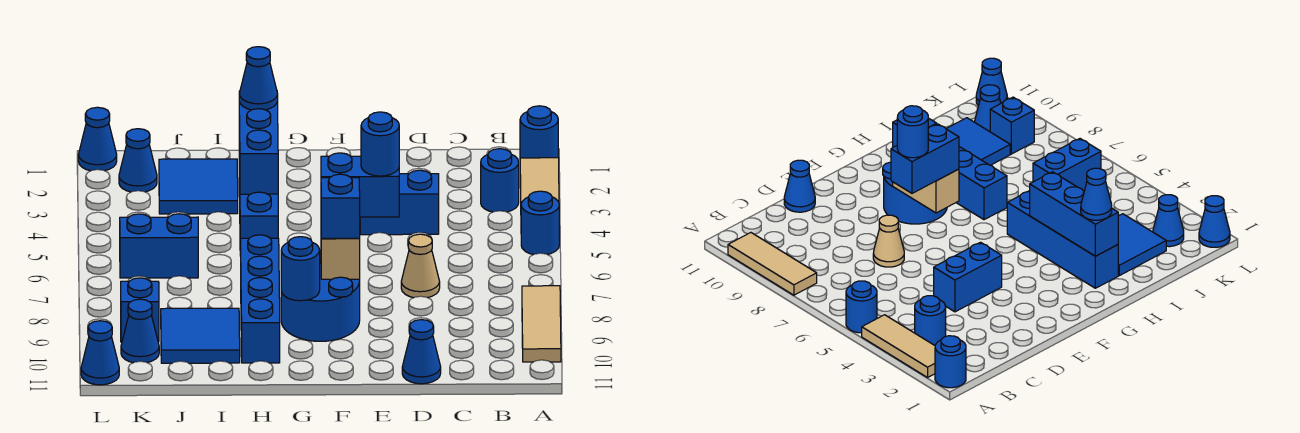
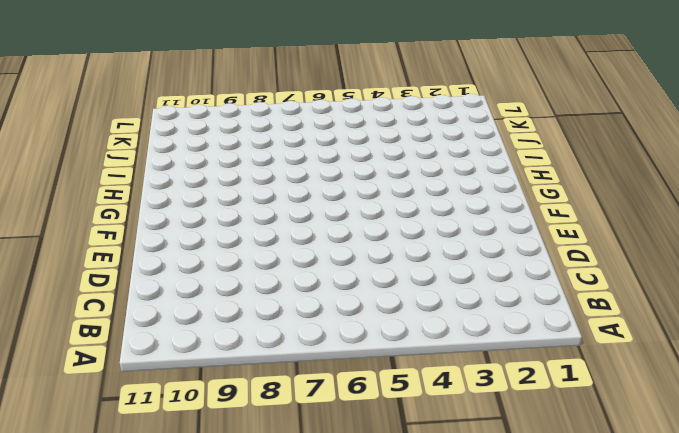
none -> blue 1x1 round brick [520,106,558,158]
none -> tan 1x3 tile [520,158,559,204]
none -> blue 1x1 round brick [521,191,559,255]

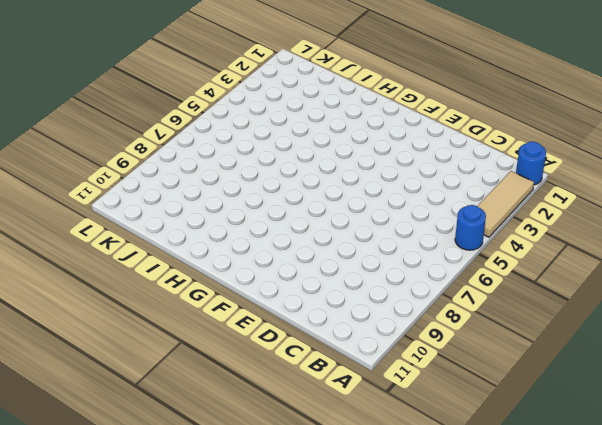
none -> tan 1x3 tile [522,286,561,362]
none -> blue 1x1 round brick [481,149,519,212]
none -> blue 1x2 brick [360,170,439,235]

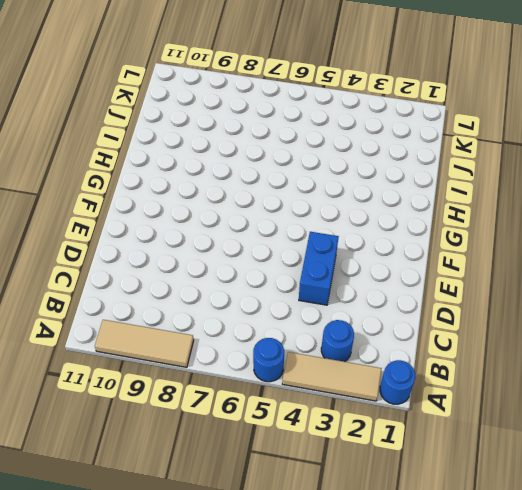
none -> tan 1x1 cone [401,234,440,298]
none -> blue 1x1 cone [402,320,441,384]
none -> blue 2x2 round brick [281,259,360,341]

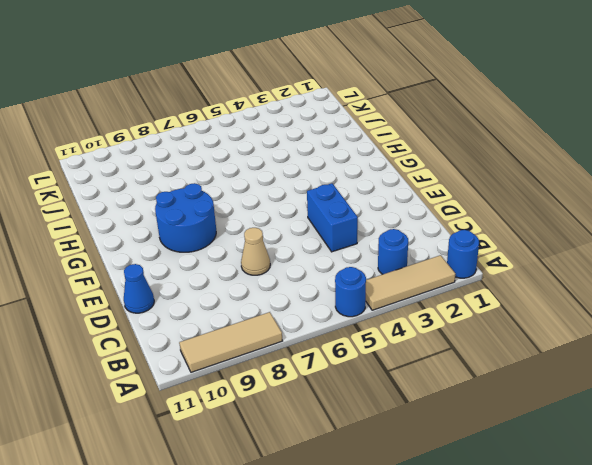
none -> blue 1x4 brick [239,157,278,256]
none -> blue 1x4 brick [241,235,280,363]
none -> blue 2x2 tile [159,159,238,214]

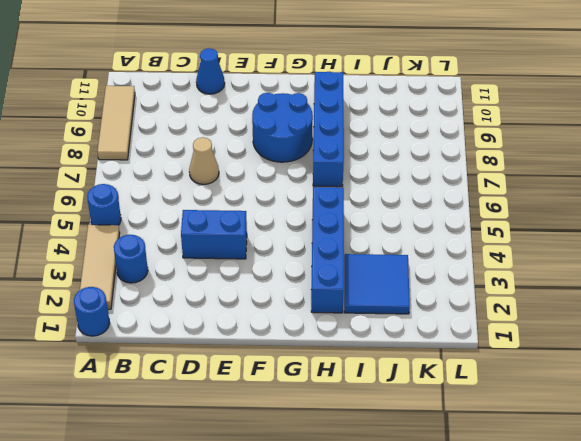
none -> blue 2x2 tile [161,308,240,363]
none -> blue 1x2 brick [120,214,198,278]
none -> blue 1x1 cone [119,129,157,192]

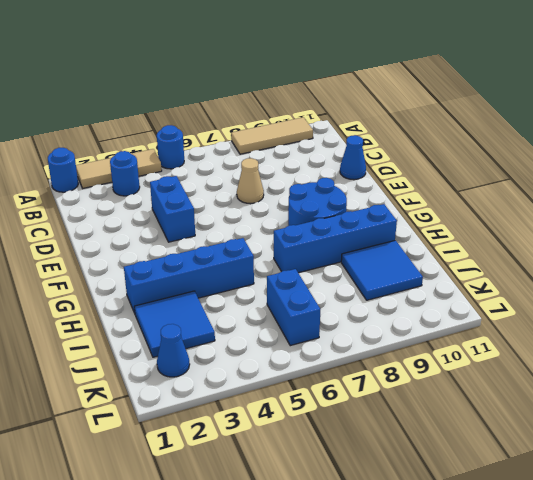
none -> blue 1x1 brick [121,278,159,342]
none -> blue 1x1 cone [121,299,159,363]
none -> blue 1x1 cone [78,107,117,171]

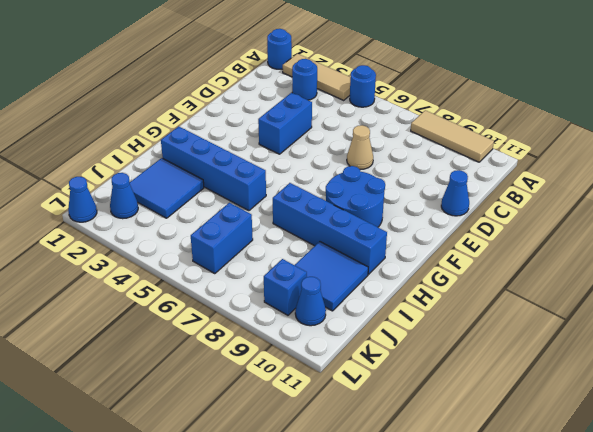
none -> blue 1x1 cone [81,321,119,385]
none -> tan 1x2 brick [321,238,360,279]
none -> blue 1x1 round brick [281,237,320,301]

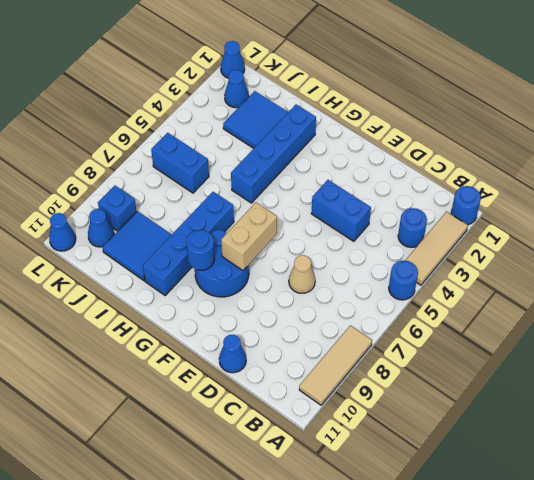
none -> blue 1x3 brick [239,91,278,194]
none -> blue 1x2 brick [321,153,399,217]
none -> blue 1x1 brick [321,174,360,238]

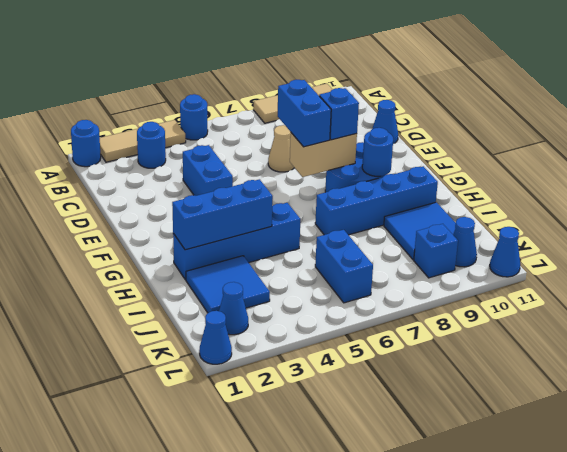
none -> blue 1x1 cone [239,47,278,110]
none -> blue 1x1 round brick [361,112,399,176]

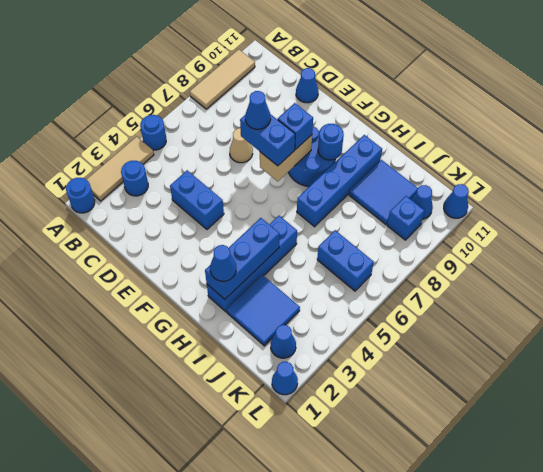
blue 1x1 cone [245,91,271,129] -> blue 1x1 round brick [361,112,399,176]

